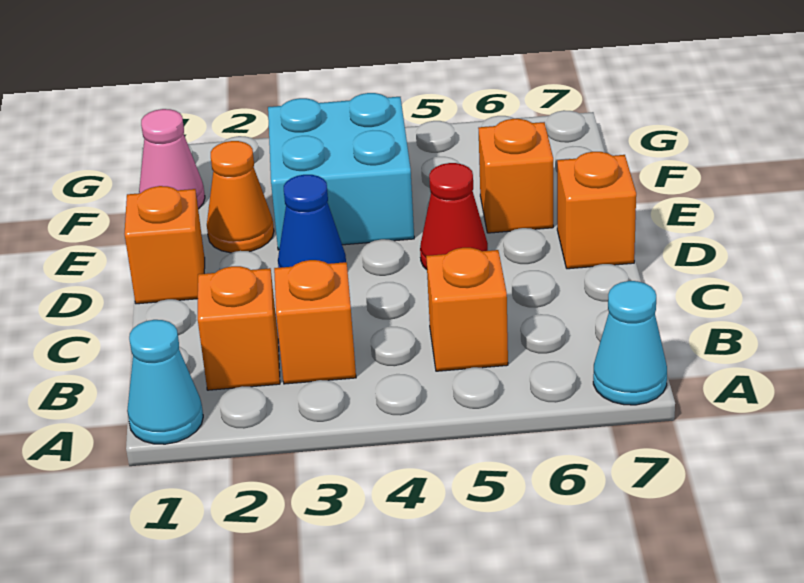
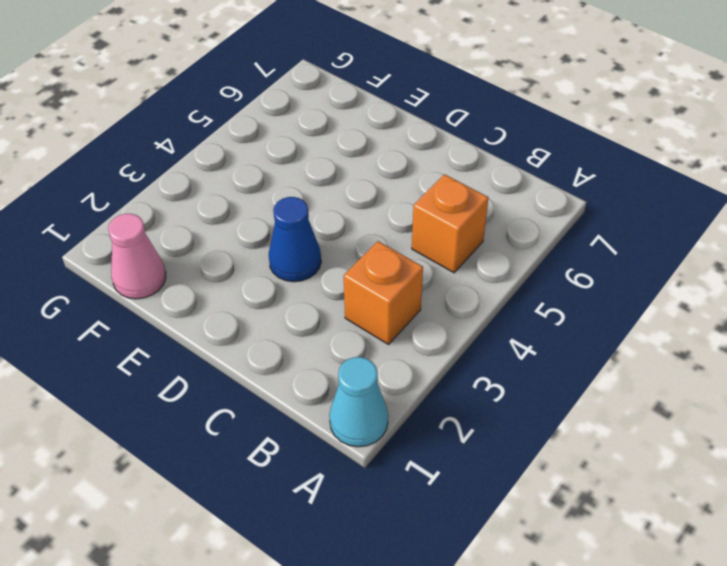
none -> cyan 1x1 cone [593,281,667,405]
none -> orange 1x1 brick [198,266,280,390]
none -> orange 1x1 brick [124,186,205,304]

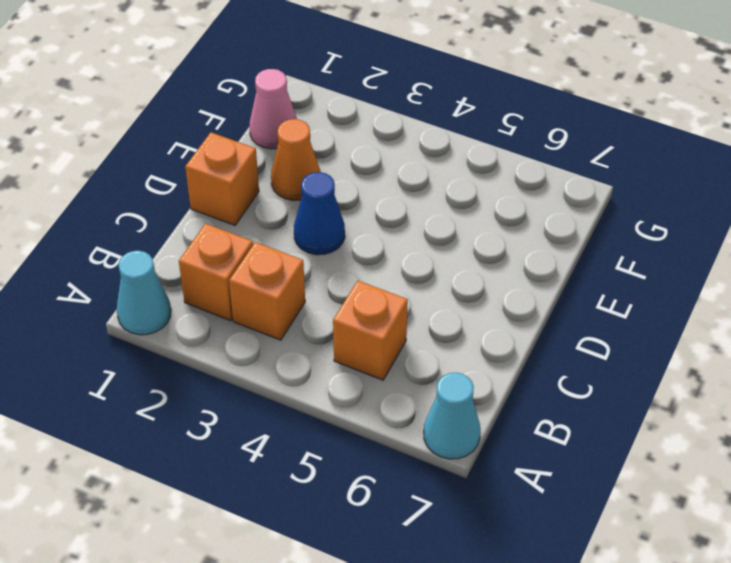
none -> red 1x1 cone [420,163,488,269]
none -> orange 1x1 brick [557,152,636,269]
none -> cyan 2x2 brick [268,93,414,250]

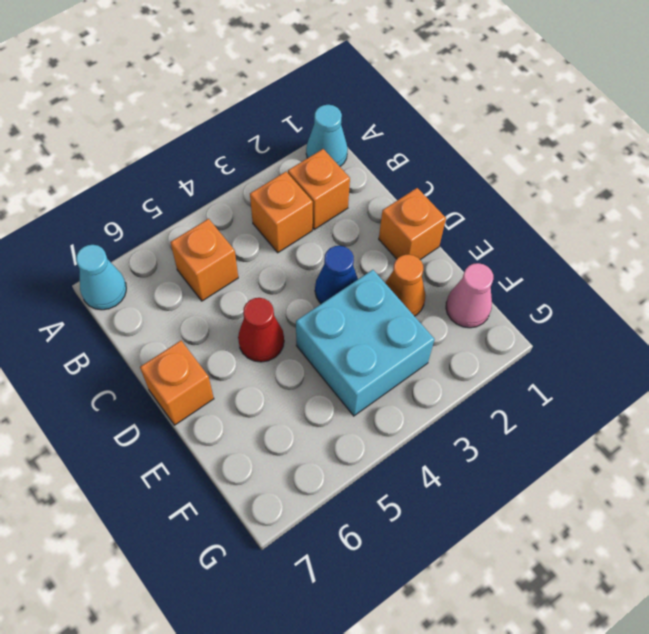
none -> orange 1x1 brick [478,118,553,233]

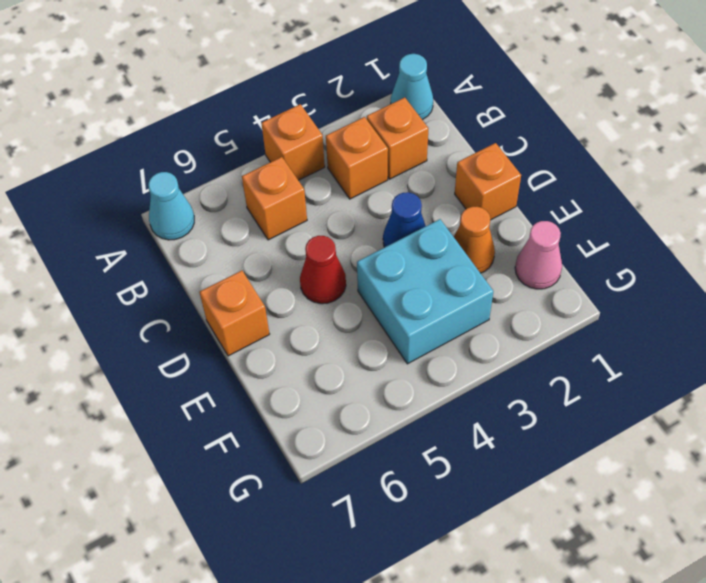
orange 1x1 brick [261,104,325,180] -> orange 1x1 brick moved to [478,118,553,233]

